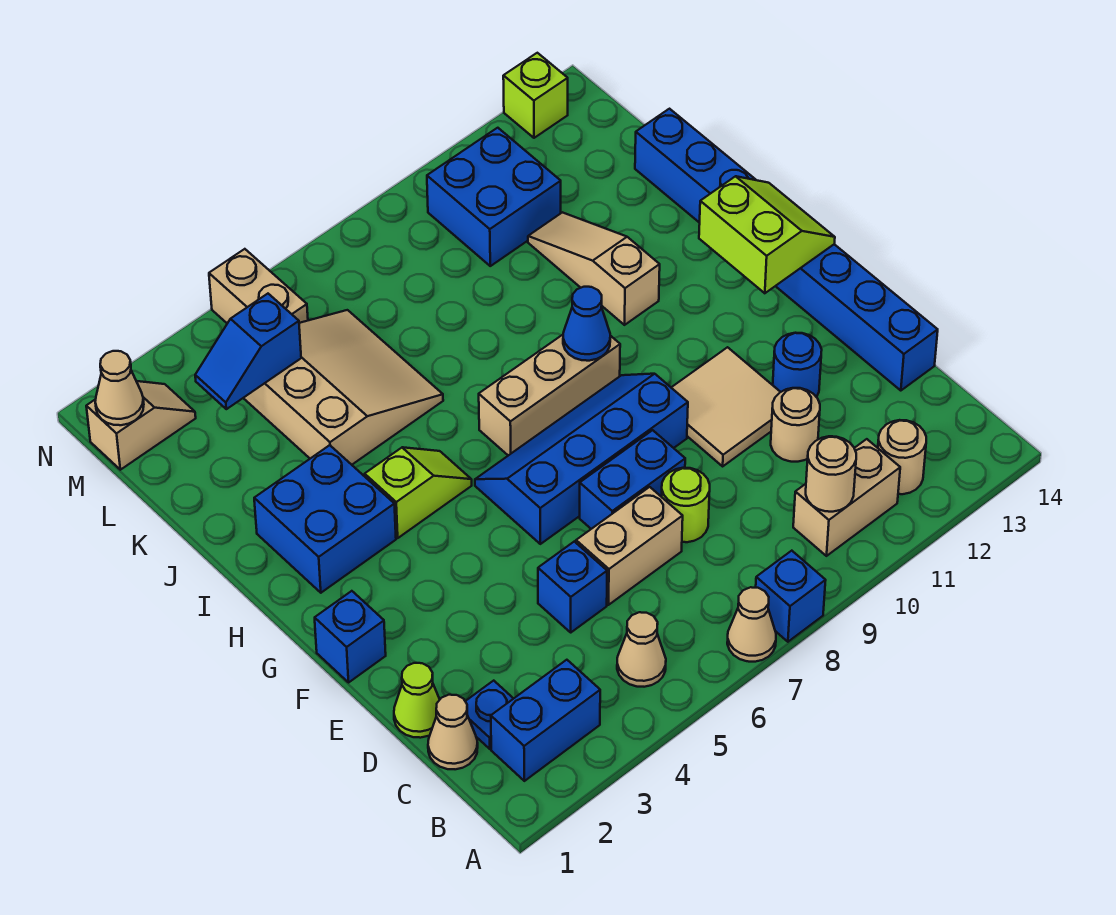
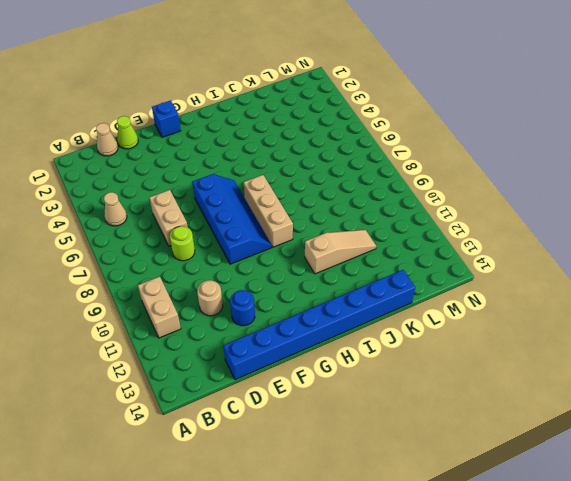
none -> tan 1x1 cone [727,587,776,662]
none -> blue 1x1 brick [756,551,826,642]
none -> blue 1x2 brick [491,660,600,781]
none -> tan 1x1 round brick [878,420,926,494]

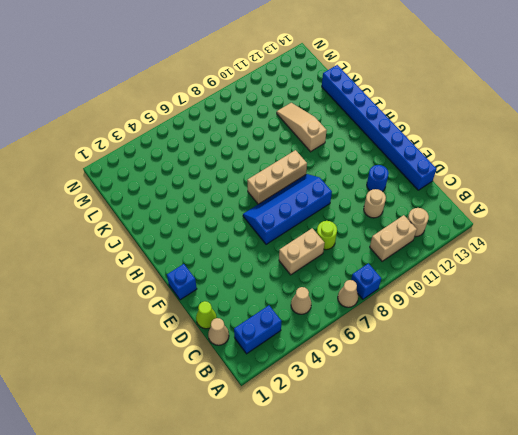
none -> blue 1x1 plate [465,681,514,749]
none -> blue 1x1 brick [538,542,607,632]
none -> blue 1x2 brick [580,430,685,529]
none -> tan 2x2 tile [671,347,780,466]

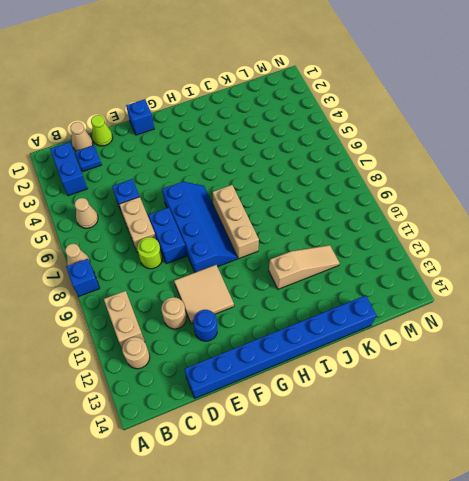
none -> blue 2x2 brick [254,445,396,593]
none -> lime 1x2 slope [365,447,472,538]
none -> tan 3x3 slope [244,310,443,465]
none -> blue 2x2 brick [427,128,561,266]

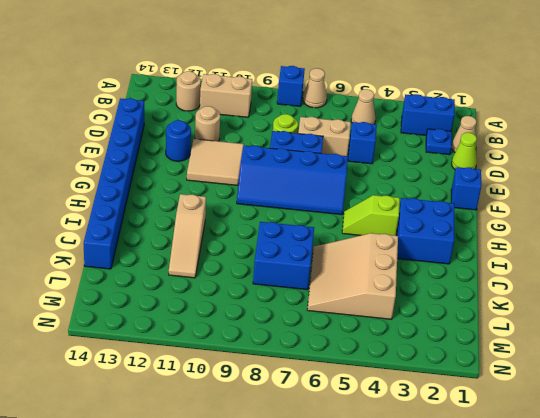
blue 2x2 brick [253,222,314,290] -> blue 2x2 brick moved to [427,128,561,266]
none -> tan 1x3 brick [479,335,620,455]
none -> tan 1x2 slope [86,381,196,470]
none -> tan 1x2 brick [209,249,308,323]
none -> lime 1x1 brick [503,53,568,138]

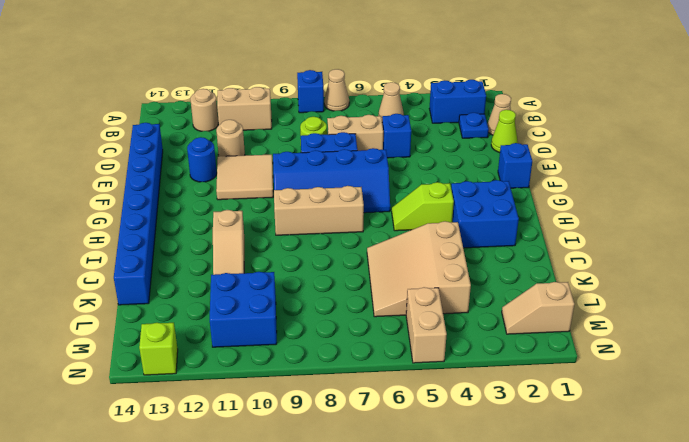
none -> tan 1x1 round brick [806,436,856,512]
none -> lime 2x2 slope [699,176,835,293]
none -> blue 1x1 cone [563,287,610,361]
none -> blue 1x2 slope [195,294,301,409]

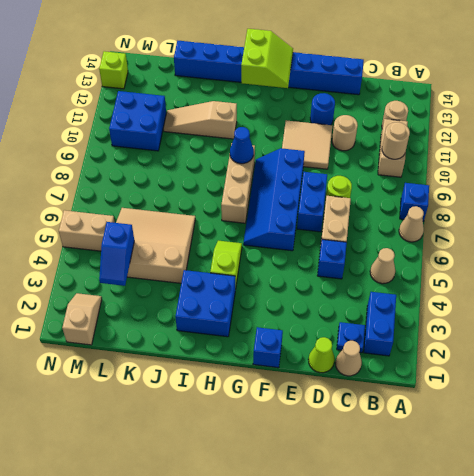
lime 2x2 slope [241,29,293,88] -> lime 2x2 slope turned to [699,176,835,293]
none -> tan 1x1 cone [95,351,144,425]

